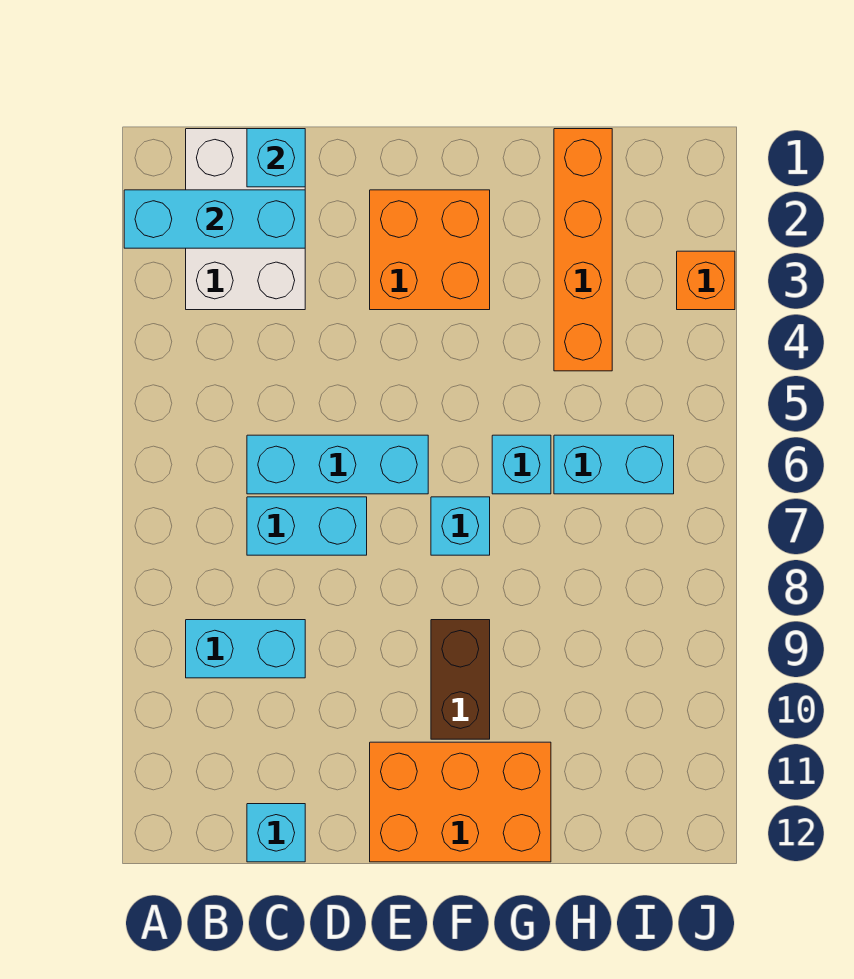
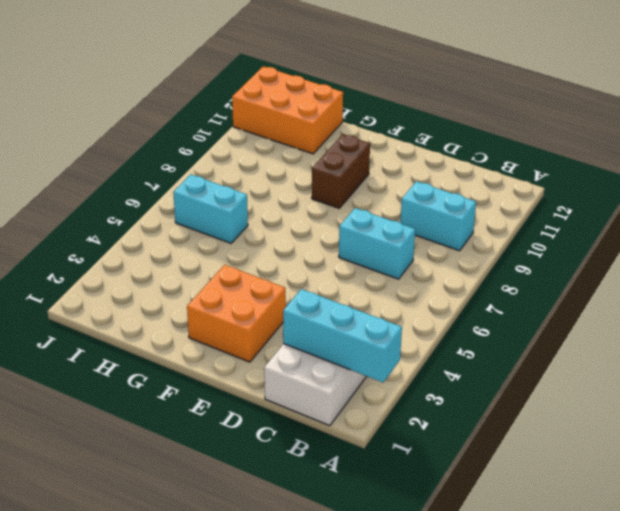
orange 2x3 brick [232,66,343,154] -> orange 2x3 brick moved to [370,742,551,862]
none -> cyan 1x3 brick [247,435,428,494]
none -> cyan 1x1 brick [247,804,305,862]
none -> cyan 1x1 brick [431,497,490,555]

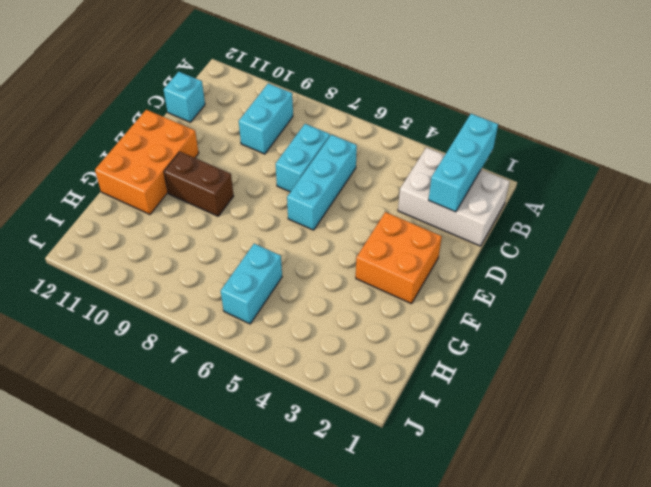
none -> cyan 1x1 brick [431,497,490,555]
none -> cyan 1x1 brick [492,435,551,494]
none -> orange 1x4 brick [554,129,612,371]

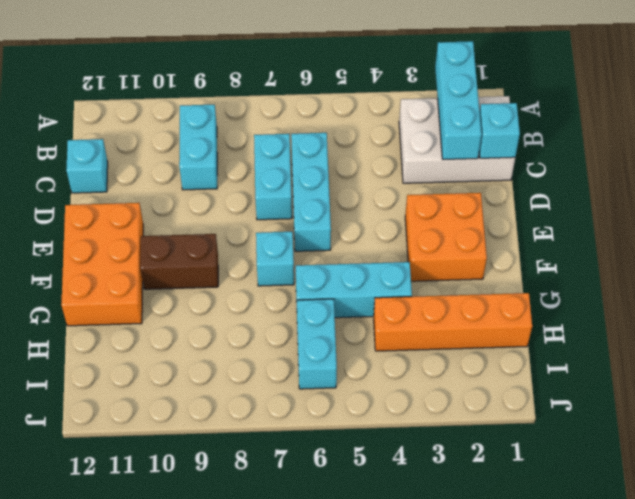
cyan 1x3 brick [296,262,412,318] -> cyan 1x1 brick [492,435,551,494]
none -> orange 1x1 brick [677,251,735,310]

